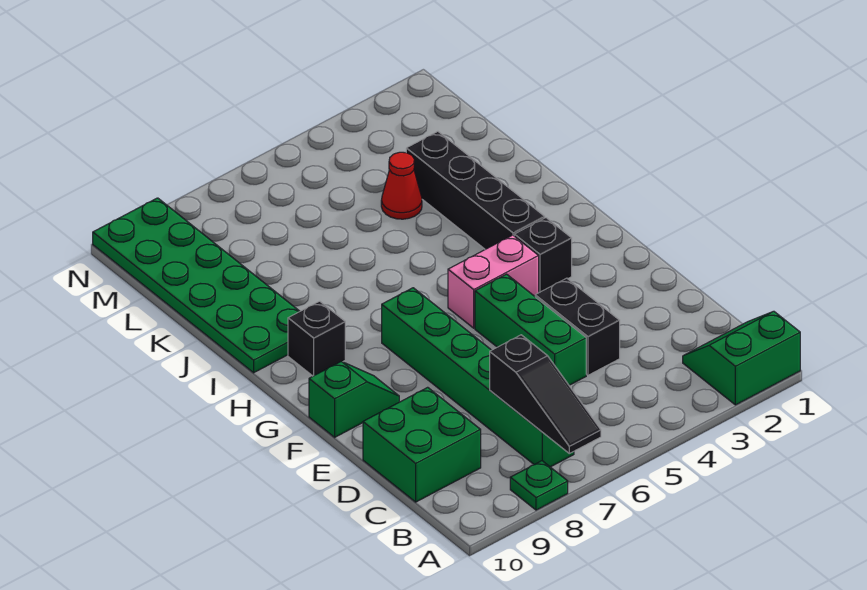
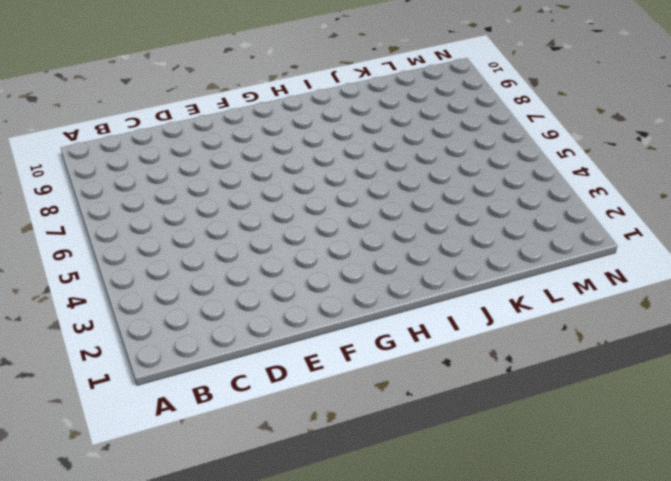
none -> green 2x2 slope [683,311,800,405]
none -> green 1x1 plate [510,461,568,510]
none -> green 1x6 brick [382,288,574,467]

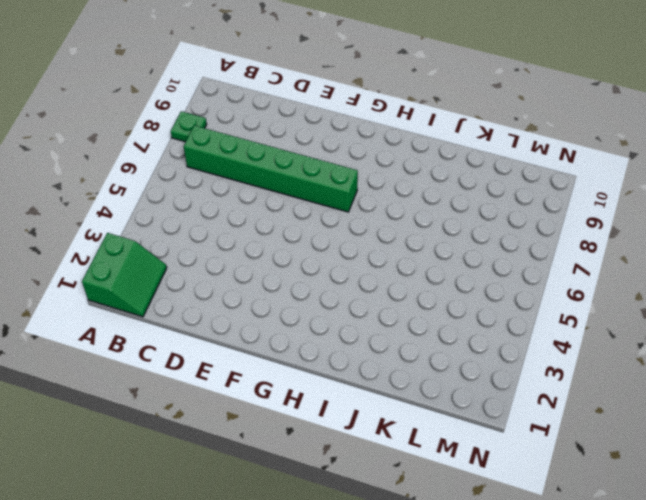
none -> green 2x2 brick [363,387,481,502]
none -> black 1x2 brick [535,278,620,375]
none -> green 1x3 brick [475,274,586,385]

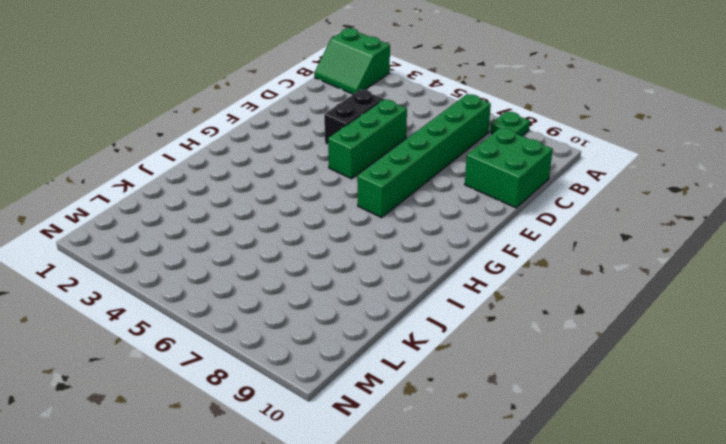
none -> green 1x2 slope [309,361,399,437]
none -> black 1x1 brick [514,218,572,293]
none -> pink 1x2 brick [448,235,539,328]

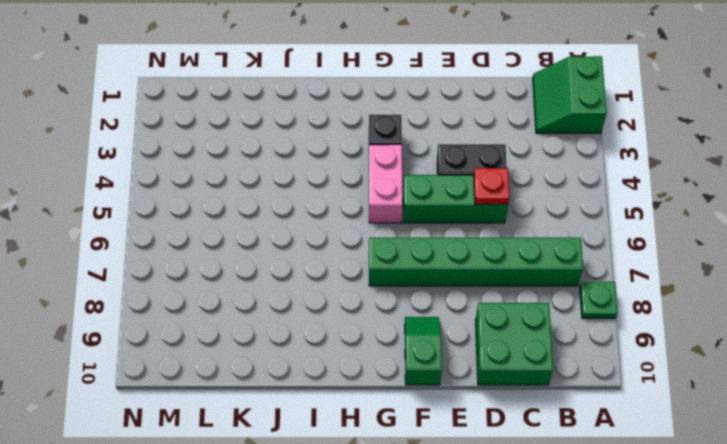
red 1x1 plate [474,168,509,204] -> none
none -> black 1x4 brick [406,131,545,249]
none -> black 1x1 brick [288,301,345,376]
none -> green 2x6 plate [93,198,300,373]

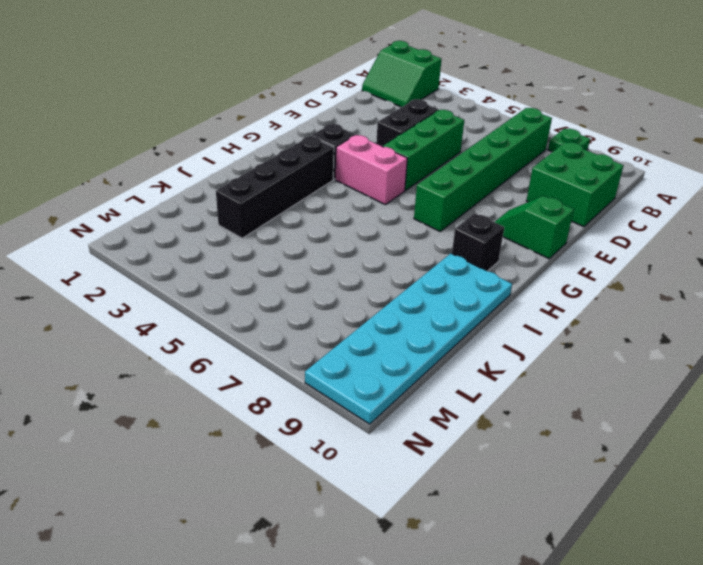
cyan 2x6 plate [305,253,512,424] -> green 2x6 plate [93,198,300,373]
none -> red 1x1 cone [381,152,422,219]
none -> black 1x3 slope [490,335,601,453]

